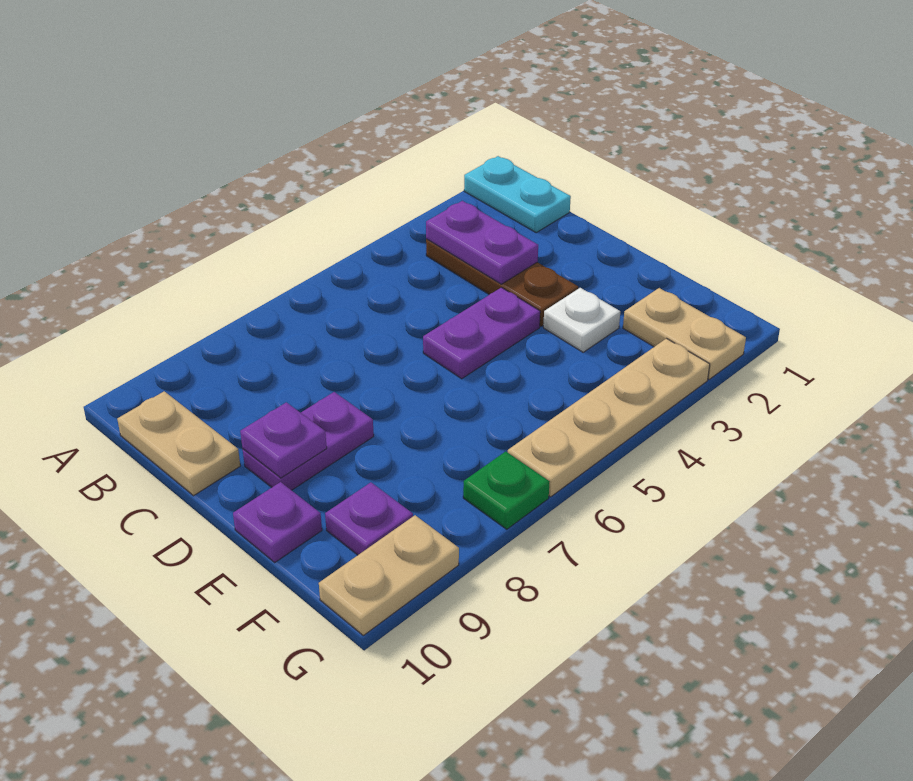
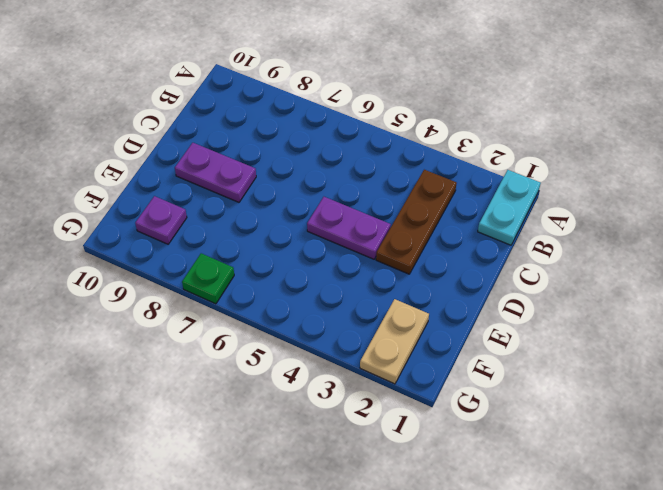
none -> tan 1x2 plate [117,391,240,496]
none -> white 1x1 plate [543,288,620,352]
none -> purple 1x1 plate [233,482,322,562]

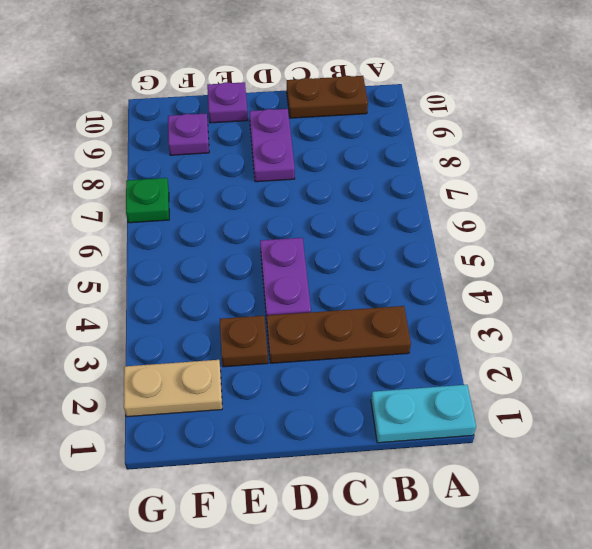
brown 1x2 plate [287,76,368,118] -> tan 1x2 plate [117,391,240,496]
brown 1x1 plate [220,316,268,367] -> white 1x1 plate [543,288,620,352]
none -> tan 1x4 plate [508,339,710,497]
none -> tan 1x2 plate [319,515,459,635]
none -> purple 1x2 plate [426,201,538,284]

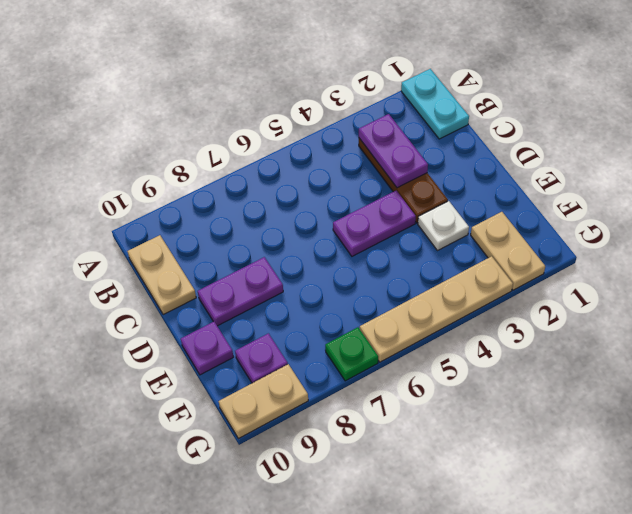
none -> purple 1x1 plate [240,402,327,478]

